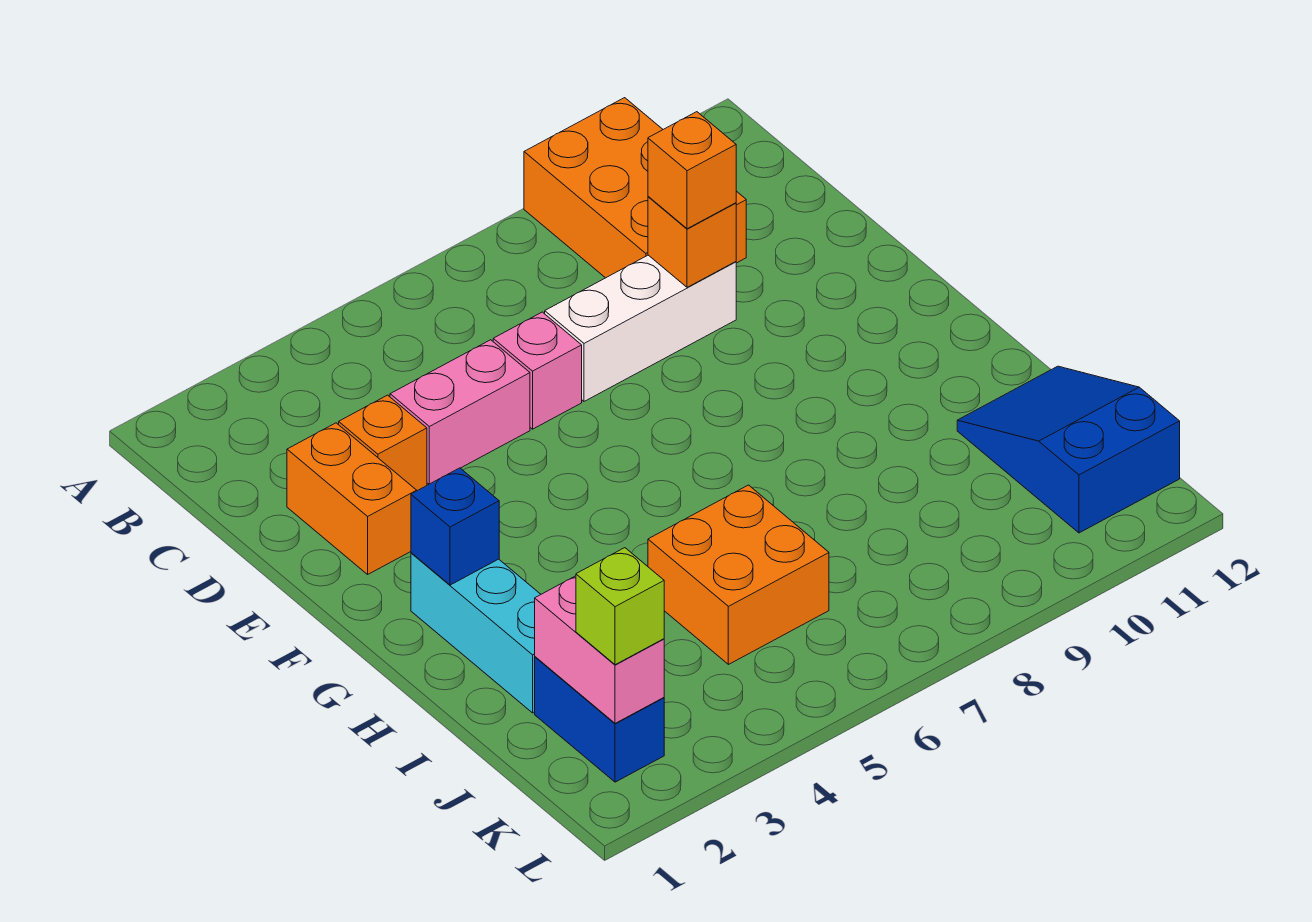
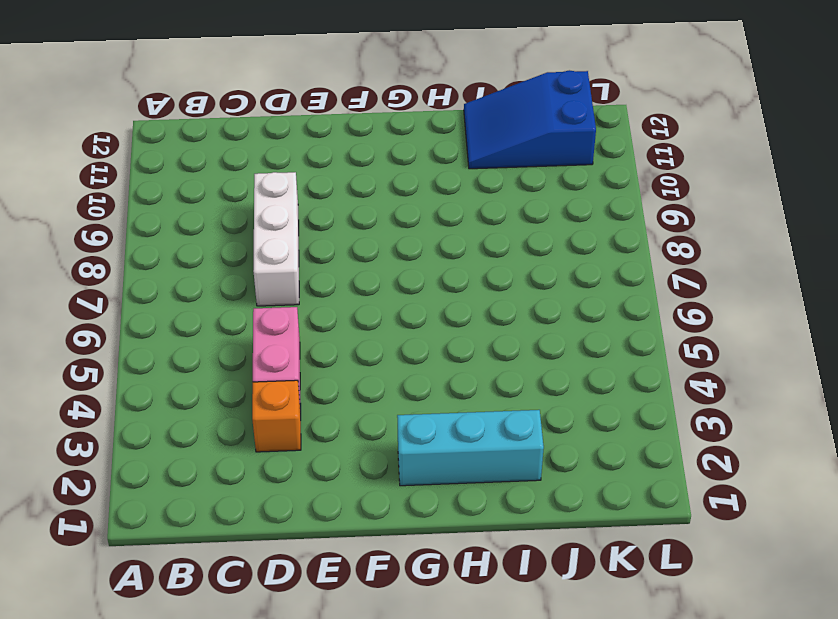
none -> orange 2x3 brick [524,98,746,278]
none -> orange 1x2 brick [287,423,417,574]
none -> pink 1x1 brick [493,312,582,429]

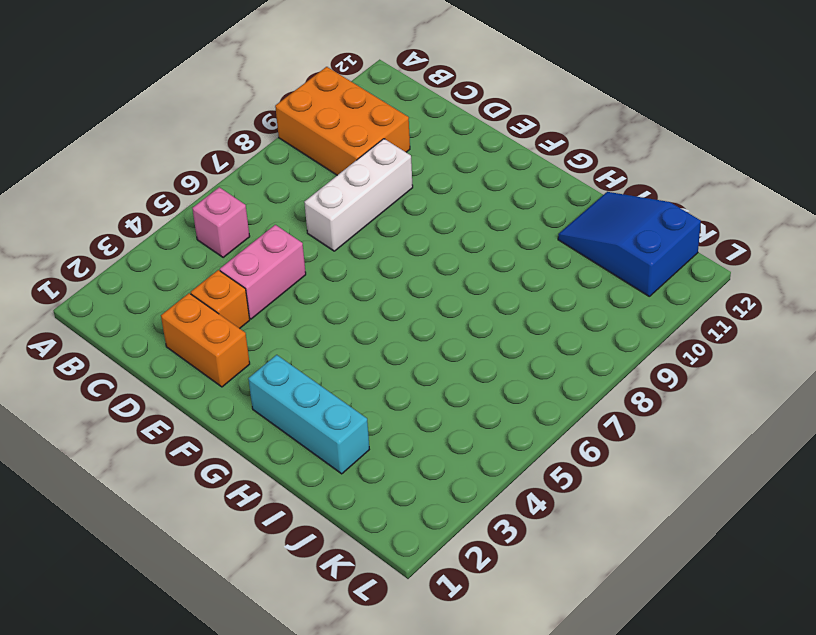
pink 1x1 brick [192,187,250,258] -> pink 1x1 brick moved to [493,312,582,429]
none -> orange 2x2 brick [648,485,829,664]
none -> blue 1x2 brick [535,657,664,782]
none -> orange 1x1 brick [648,197,736,287]

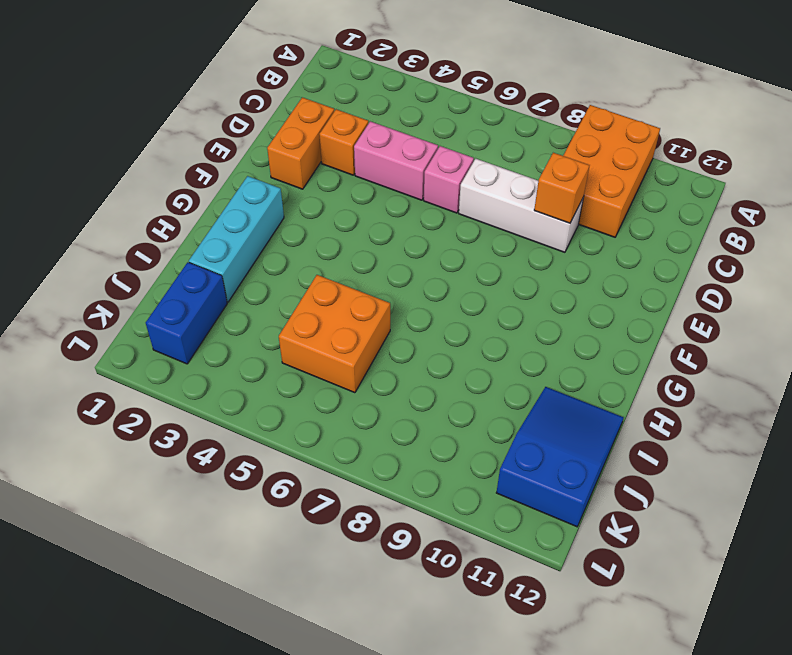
none -> blue 1x1 brick [411,468,499,585]
none -> pink 1x2 brick [535,576,664,723]
none -> orange 1x1 brick [648,112,736,229]

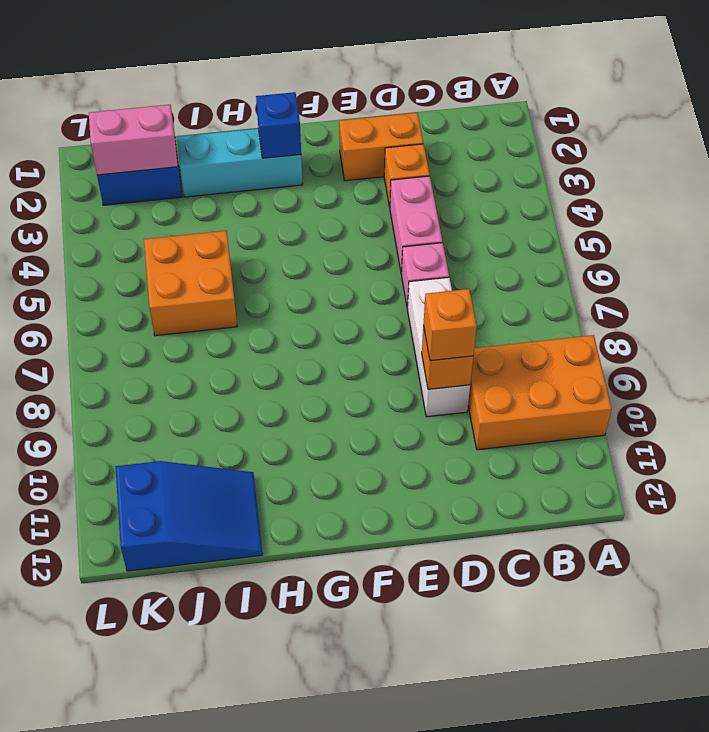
none -> lime 1x1 brick [576,548,664,665]

